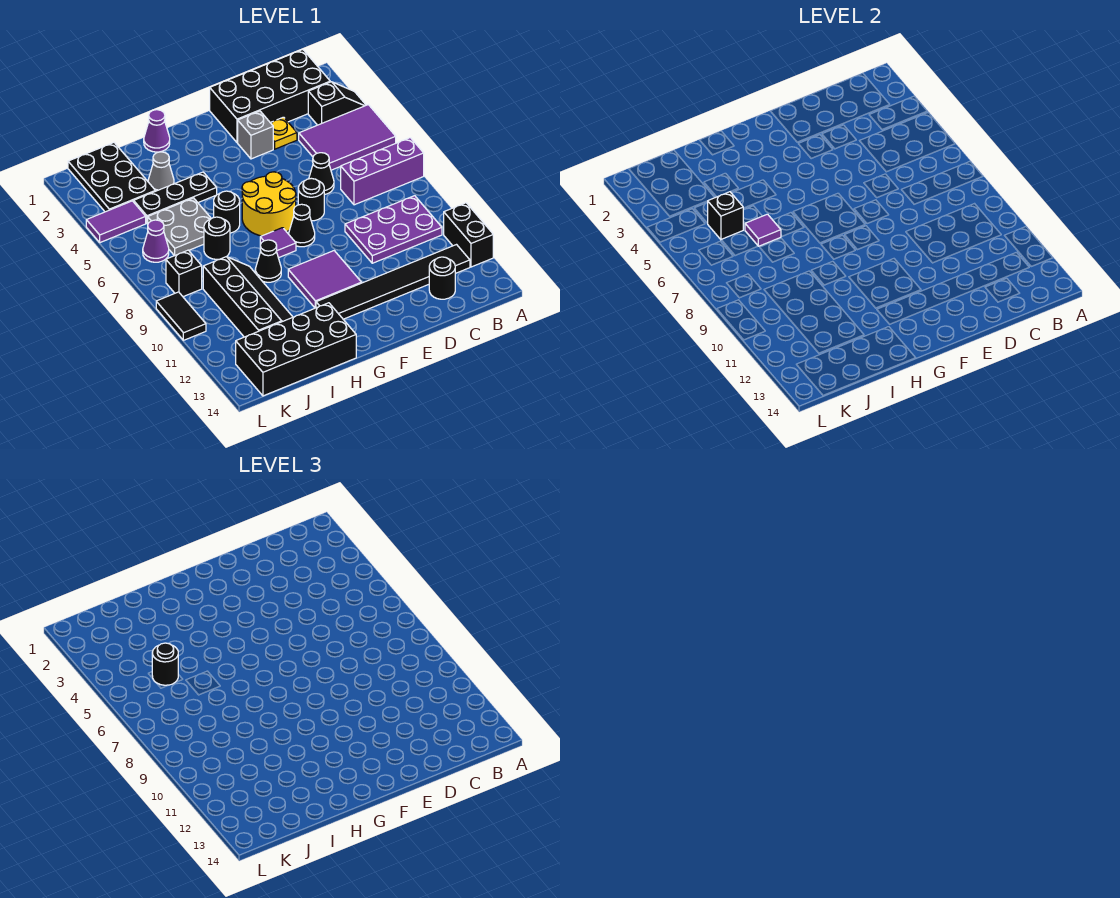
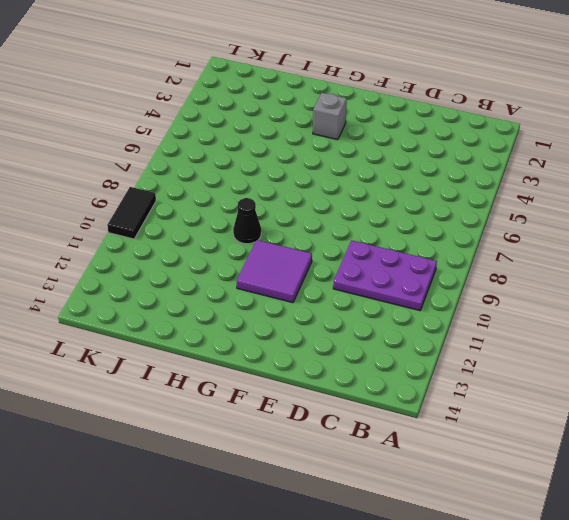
grey 1x1 brick [313,93,347,140] -> grey 1x1 brick moved to [238,111,273,159]
none -> black 1x2 slope [308,82,366,125]
none -> purple 2x3 tile [299,105,396,170]
none -> purple 1x3 brick [341,138,424,205]
none -> black 1x2 brick [444,203,493,267]

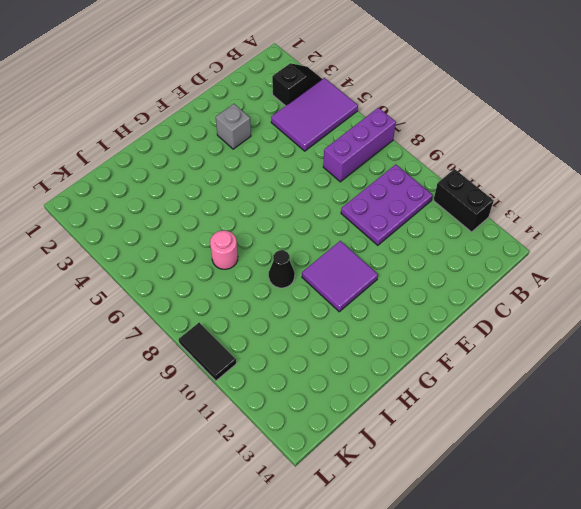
pink 1x1 round brick [210,231,238,269] -> black 1x1 round brick [204,217,230,259]
none -> black 2x4 brick [210,50,330,143]
none -> black 1x6 tile [316,245,470,319]
none -> black 1x1 round brick [429,257,455,299]
none -> yellow 1x1 plate [270,117,297,149]

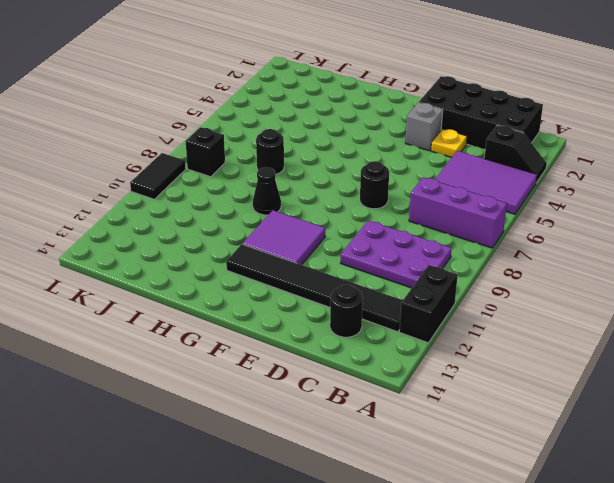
none -> black 1x1 cone [309,153,334,195]
none -> yellow 2x2 round brick [242,172,296,236]
none -> black 1x1 cone [289,204,315,247]
none -> purple 1x1 tile [260,228,296,258]

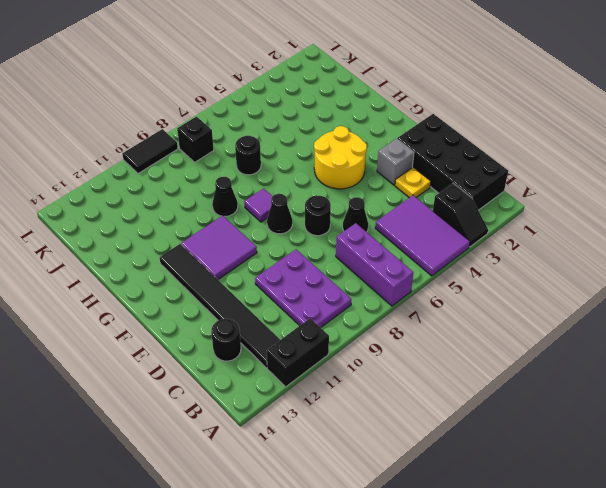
yellow 2x2 round brick [314,126,367,189] -> yellow 2x2 round brick moved to [242,172,296,236]
none -> purple 1x1 cone [144,110,170,152]
none -> black 1x3 plate [134,172,217,223]
none -> black 1x1 round brick [214,191,240,233]
none -> black 2x4 brick [236,303,356,396]

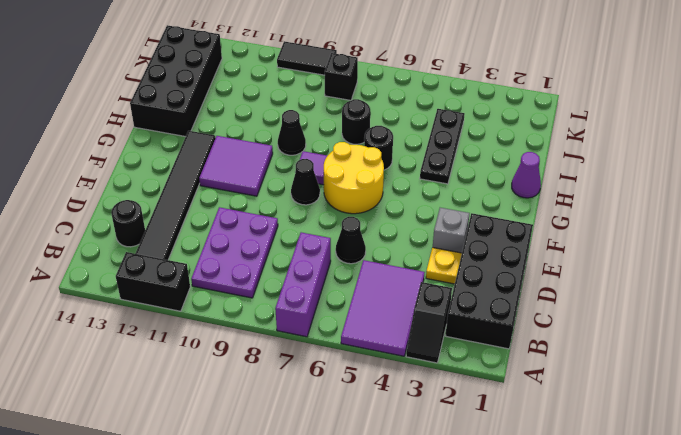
none -> black 1x1 round brick [298,178,324,221]
none -> grey 1x1 cone [148,152,174,191]
none -> grey 2x2 plate [148,198,211,256]
none -> black 2x4 slope [203,257,293,337]

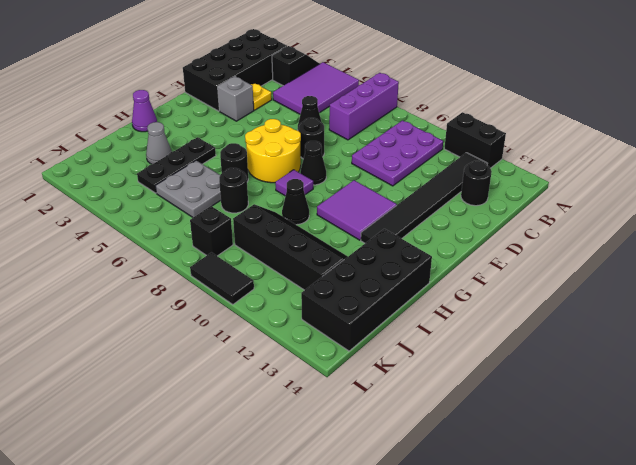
none -> black 2x3 plate [68,143,155,212]
none -> purple 1x2 tile [86,201,146,243]
none -> purple 1x1 cone [143,220,169,262]
none -> purple 1x1 tile [745,214,781,246]

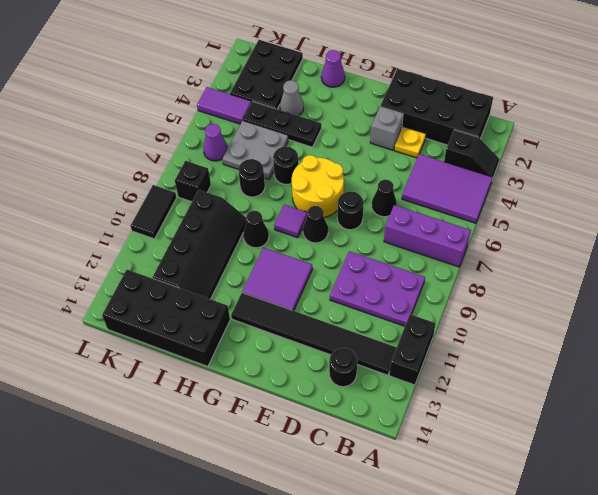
none -> purple 1x1 tile [745,214,781,246]
none -> black 1x1 brick [708,192,743,240]
none -> black 1x1 round brick [152,643,178,685]

